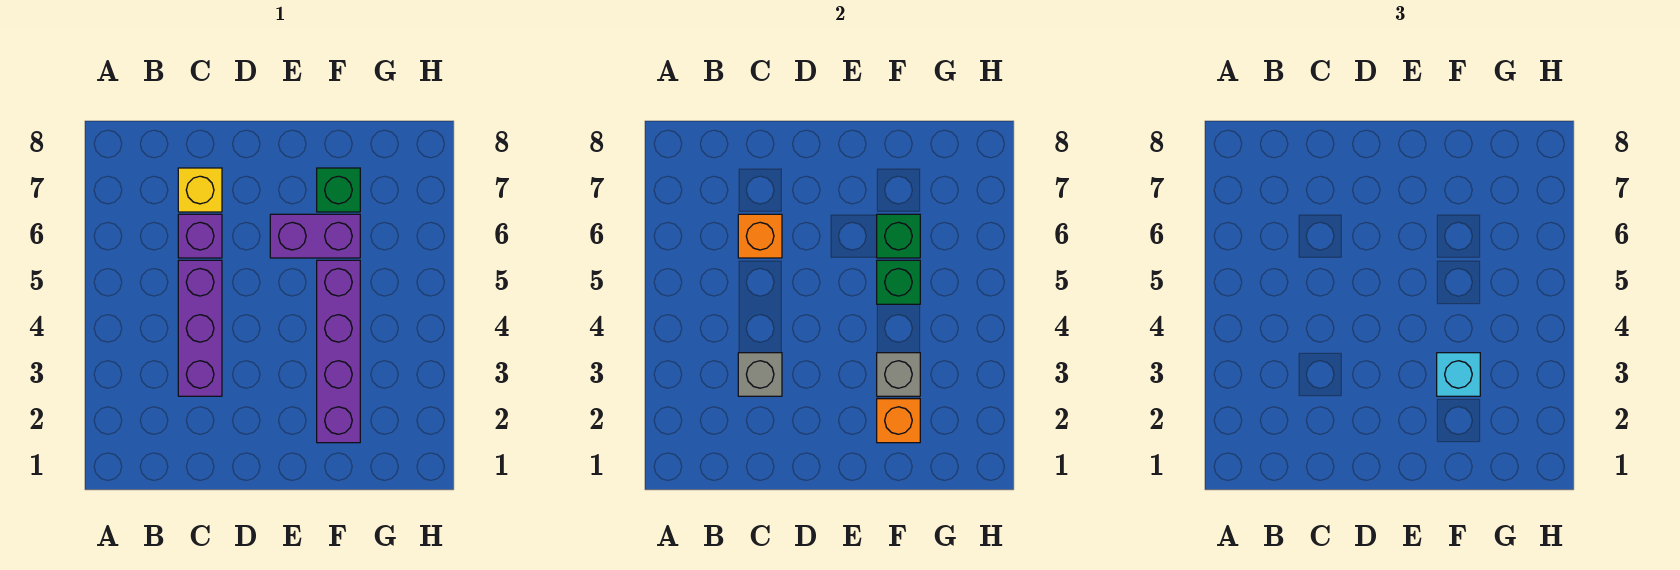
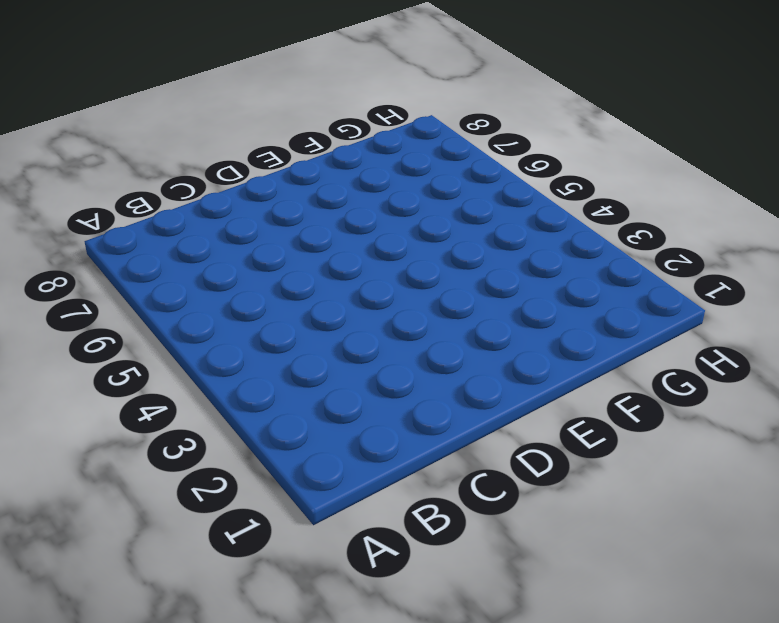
none -> purple 1x3 brick [178,260,222,396]
none -> purple 1x1 brick [178,214,222,258]
none -> yellow 1x1 brick [178,168,222,212]

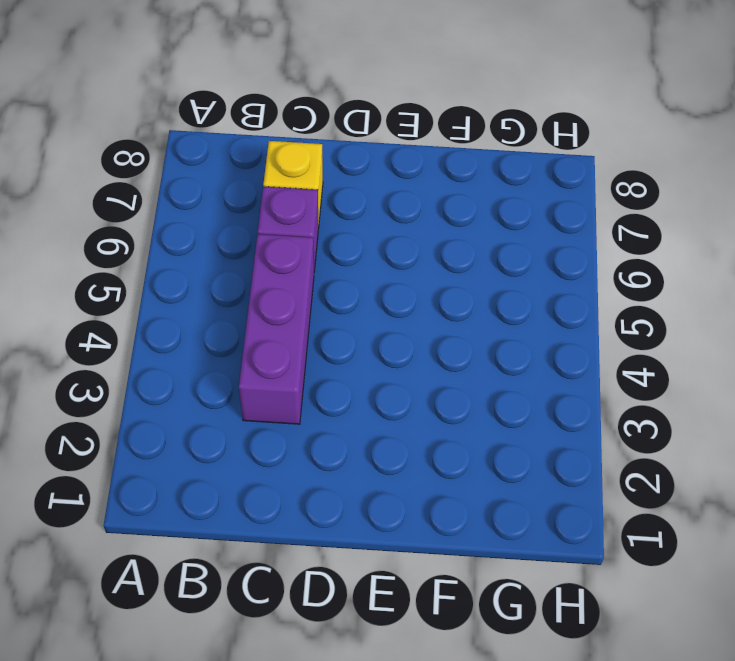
none -> purple 1x2 brick [270,214,360,258]
none -> purple 1x4 brick [317,260,360,443]
none -> green 1x1 brick [317,168,360,212]

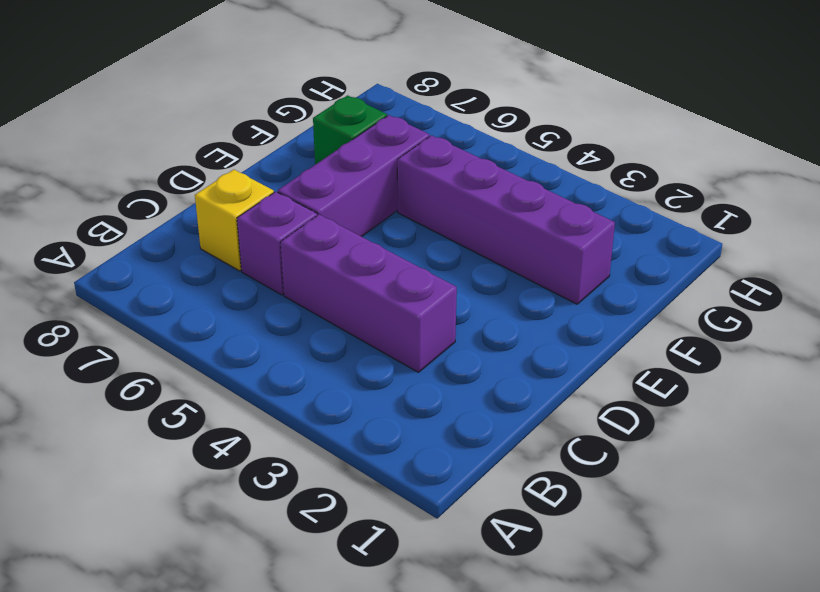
purple 1x3 brick [278,115,429,237] -> purple 1x2 brick [270,214,360,258]
none -> grey 1x1 brick [738,353,782,396]
none -> orange 1x1 brick [738,214,782,258]
none -> orange 1x1 brick [877,399,920,443]

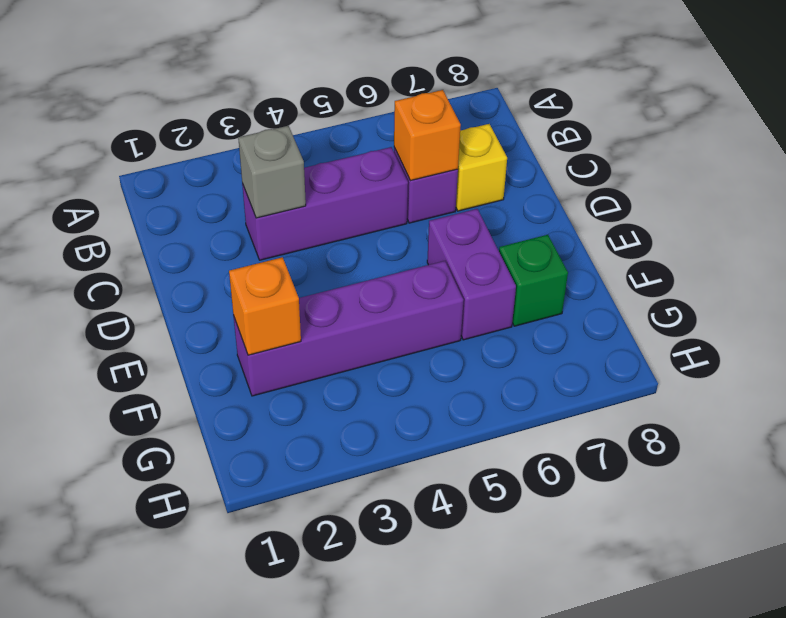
none -> grey 1x1 brick [877,353,920,396]
none -> green 1x1 brick [877,260,920,304]
none -> green 1x1 brick [877,214,920,258]

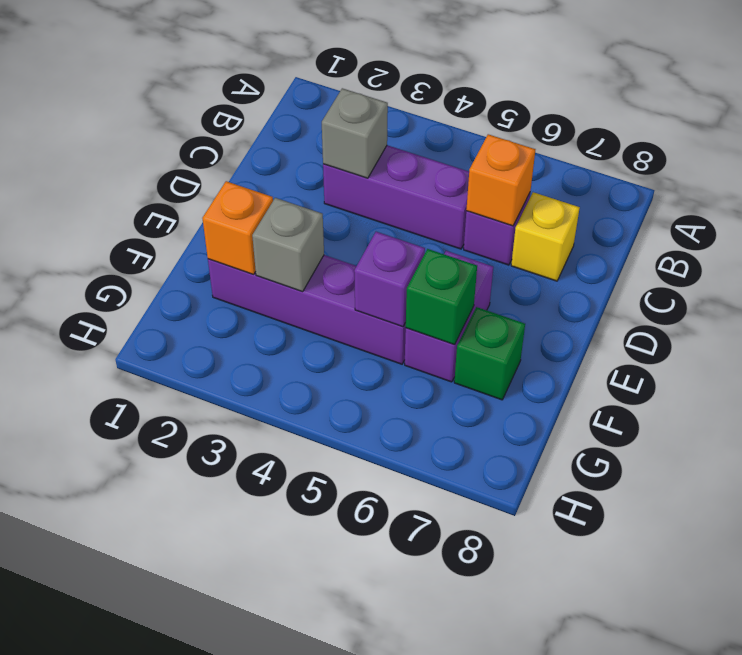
purple 1x1 brick [354,232,425,327] -> green 1x1 brick [877,260,920,304]
none -> cyan 1x1 brick [1437,353,1480,396]

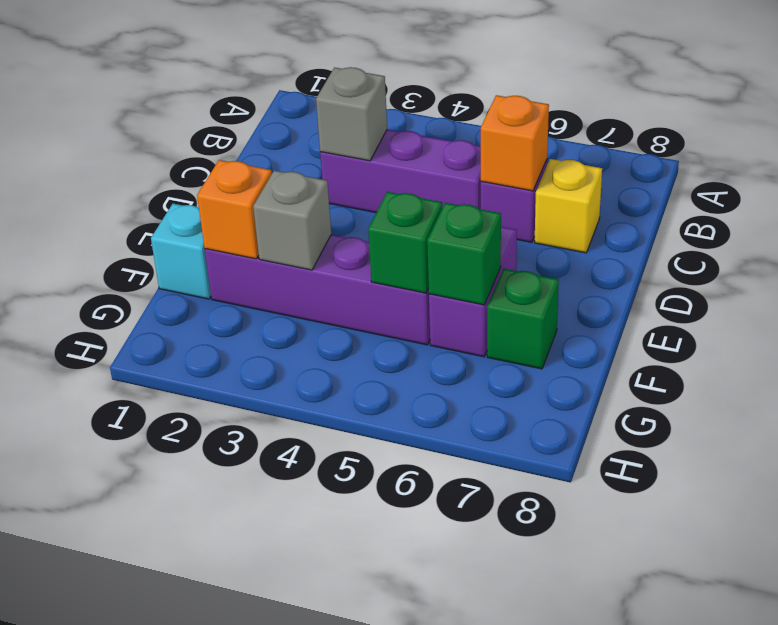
cyan 1x1 brick [151,204,211,299] -> cyan 1x1 brick moved to [1437,353,1480,396]

